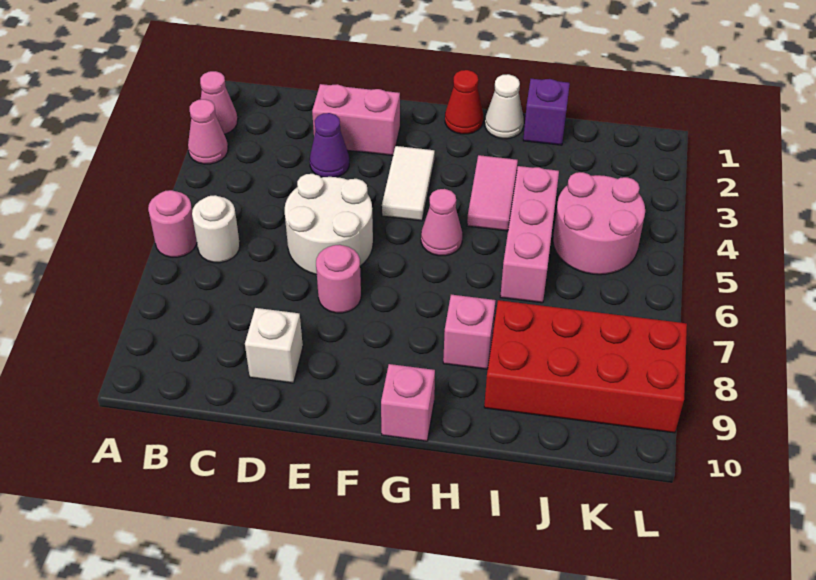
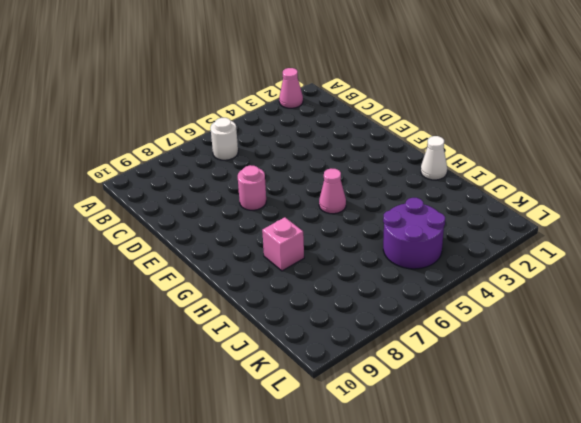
purple 2x2 round brick [383,198,445,269] -> pink 2x2 round brick [553,172,645,275]
none -> pink 1x1 cone [188,99,228,164]
none -> pink 1x1 round brick [148,190,197,257]
none -> pink 1x2 brick [312,84,400,156]

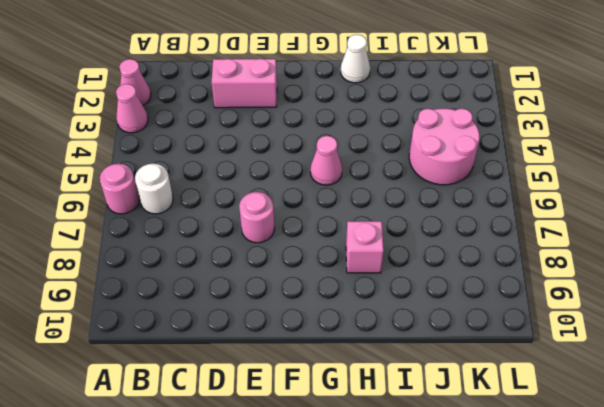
none -> purple 1x1 cone [310,113,349,177]
none -> white 2x2 round brick [285,174,373,275]
none -> white 1x1 brick [245,308,303,383]

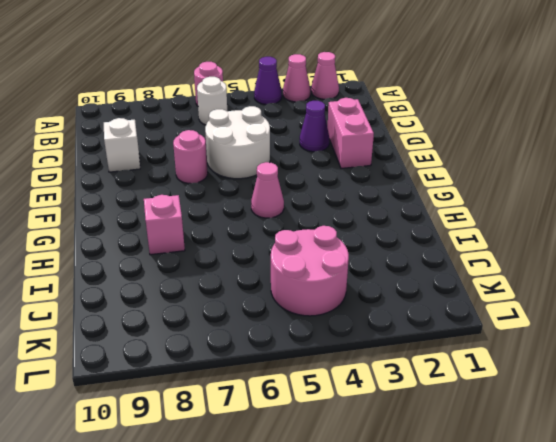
purple 1x1 cone [254,57,282,104] -> none
none -> white 1x2 tile [382,146,435,221]
none -> red 1x1 cone [445,70,483,134]
none -> pink 1x1 brick [381,364,435,441]

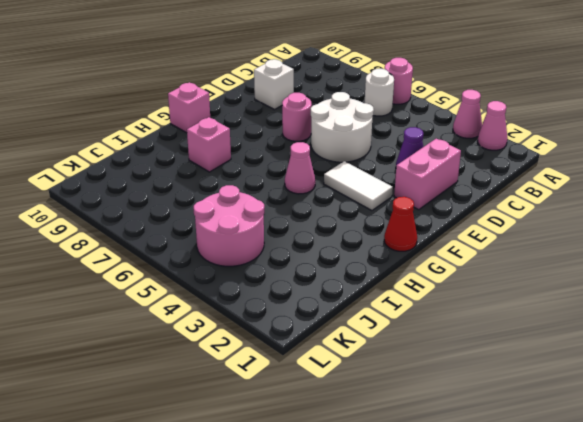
none -> white 1x1 cone [485,74,524,139]
none -> pink 1x2 tile [467,155,518,231]
none -> purple 1x1 brick [523,79,570,145]

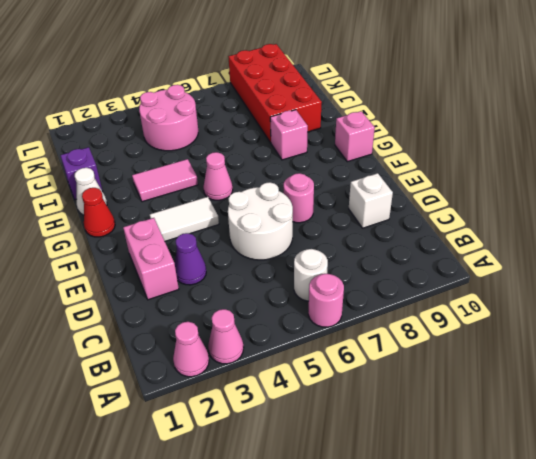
none -> pink 1x3 brick [500,166,559,303]

